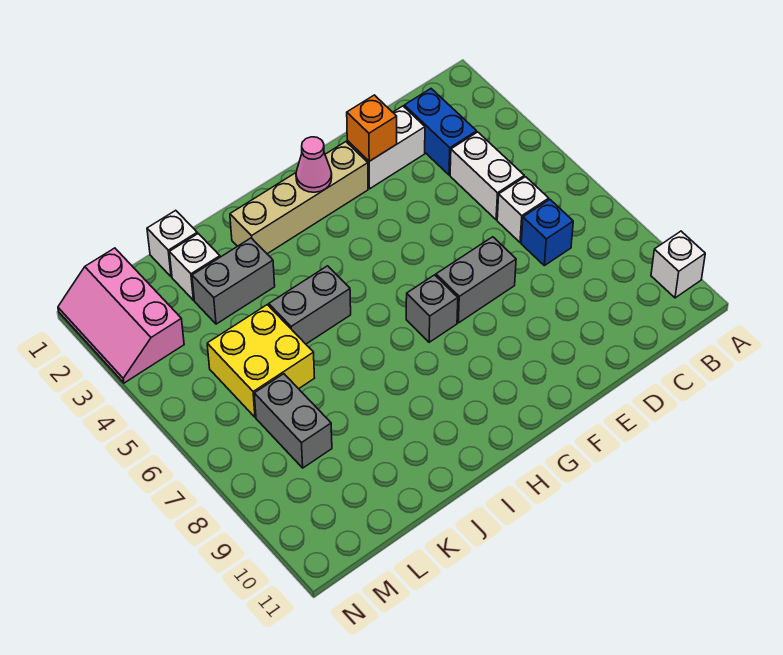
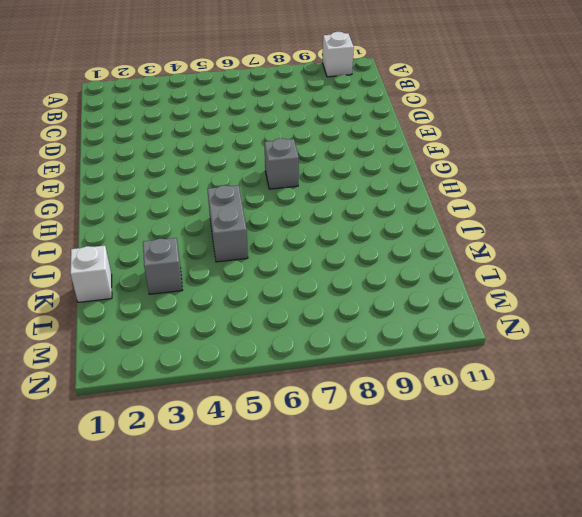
grey 1x1 brick [143,238,182,294] -> grey 1x2 brick [192,238,275,324]
none -> blue 1x2 brick [404,89,477,175]
none -> white 1x2 brick [450,132,524,220]
none -> white 1x1 brick [497,177,549,243]

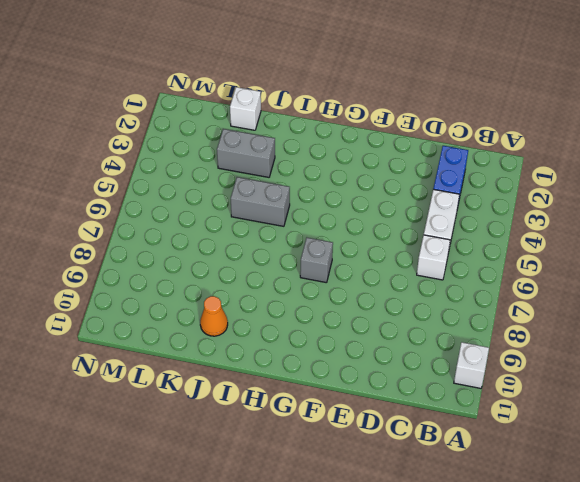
orange 1x1 cone [200,296,228,336] -> none
none -> blue 1x1 brick [521,200,573,266]
none -> white 1x2 brick [347,106,425,189]
none -> grey 1x2 brick [436,237,516,323]

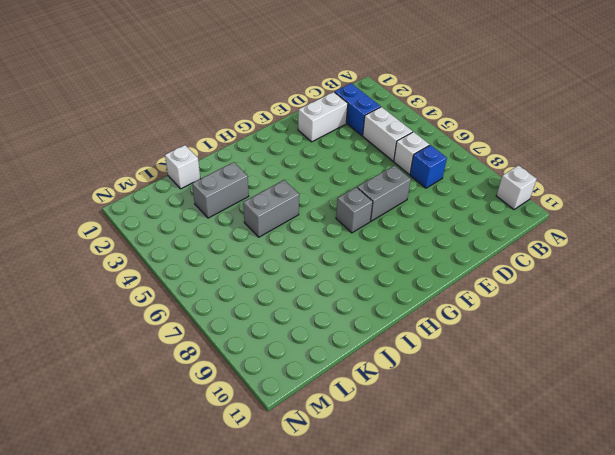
none -> tan 1x4 brick [230,142,368,254]
none -> white 1x1 brick [169,234,220,300]
none -> yellow 2x2 brick [207,305,315,417]

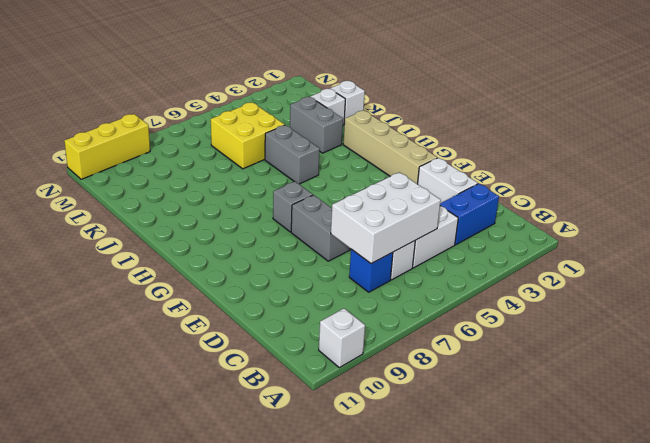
white 2x3 brick [331,172,441,264] -> none
yellow 1x3 brick [64,114,150,179] -> none
none -> grey 1x2 brick [254,374,332,468]
none -> pink 2x3 slope [58,248,184,383]
none -> orange 1x1 brick [347,95,397,161]

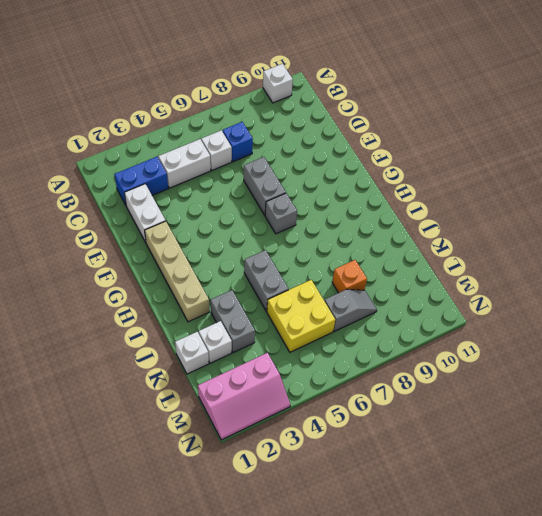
orange 1x1 brick [332,260,367,293] -> orange 1x1 brick moved to [347,95,397,161]
grey 1x2 slope [325,289,377,332] -> grey 1x2 brick [254,374,332,468]
none -> pink 1x1 cone [296,137,332,192]

